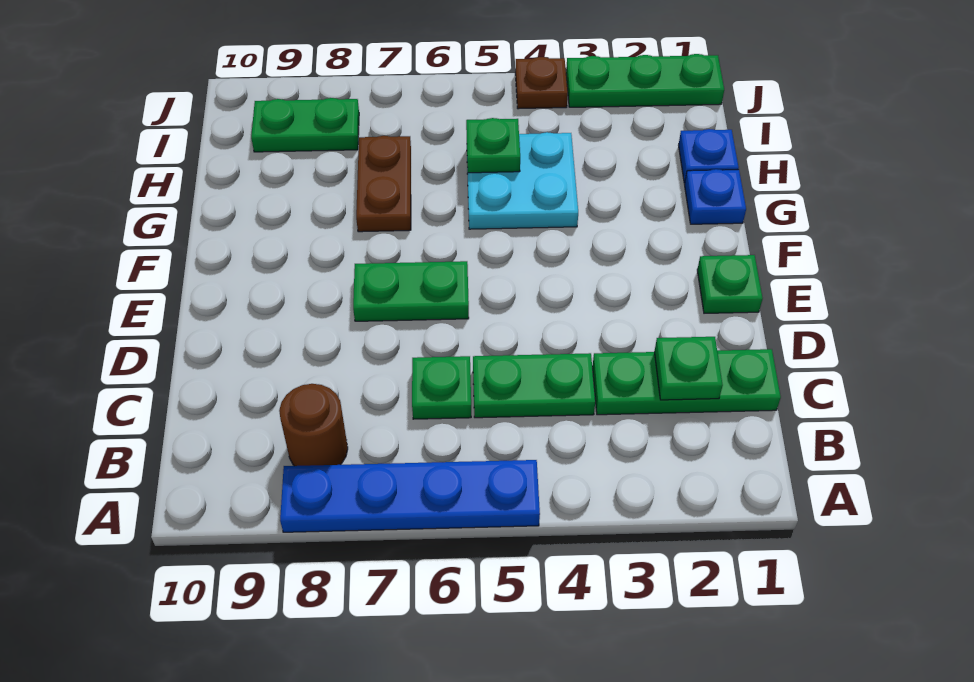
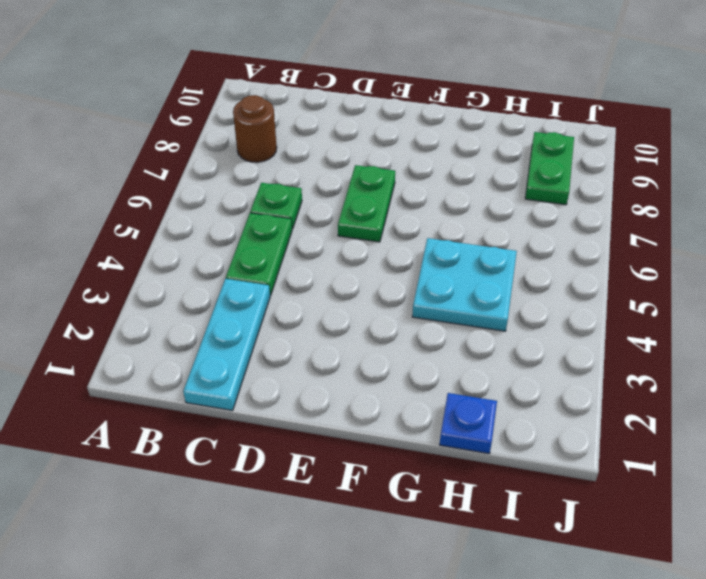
cyan 1x3 plate [183,279,270,410] -> green 1x3 plate [592,349,781,415]
none -> blue 1x4 plate [280,460,540,532]
none -> green 1x1 plate [697,255,763,313]
none -> blue 1x1 plate [685,169,746,224]

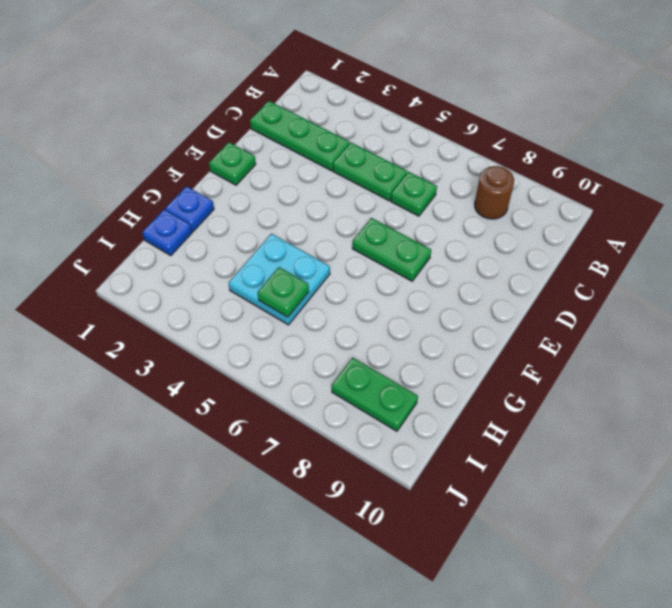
none -> blue 1x4 plate [280,460,540,532]
none -> brown 1x2 plate [356,136,411,232]
none -> green 1x3 plate [566,54,724,107]

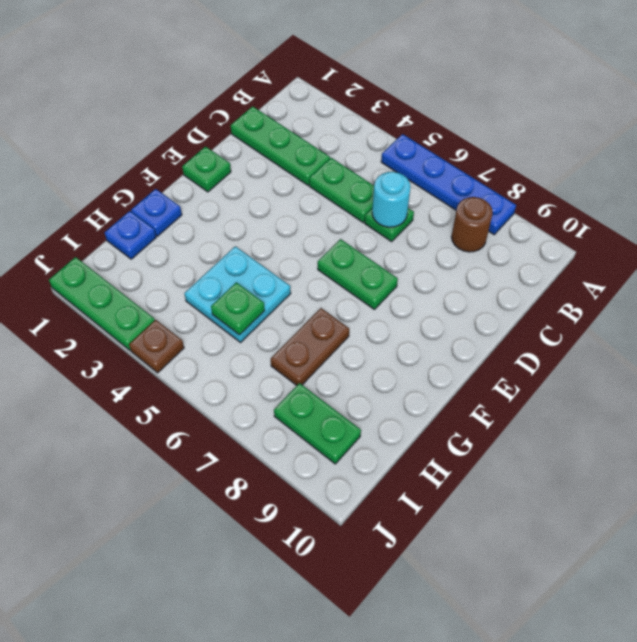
cyan 1x1 round brick [372,172,410,227] -> none
none -> green 1x1 plate [654,337,723,400]

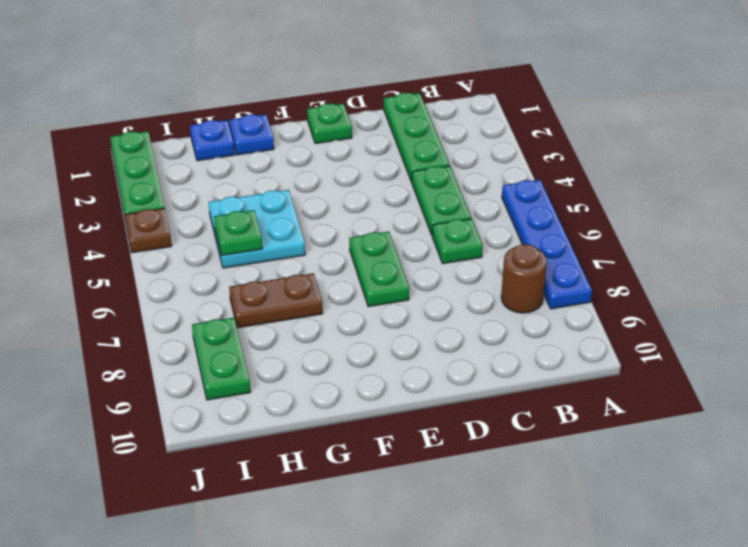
none -> green 1x1 plate [654,337,723,400]

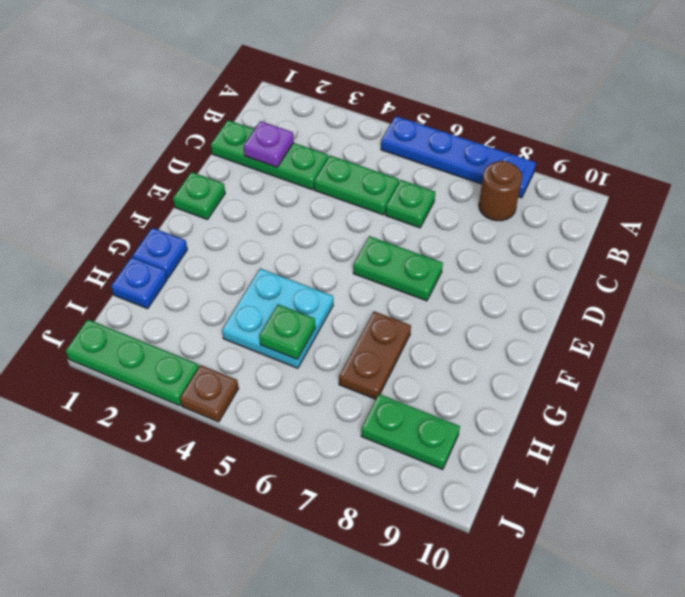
purple 1x1 plate [244,121,294,167] -> green 1x1 plate [654,337,723,400]

